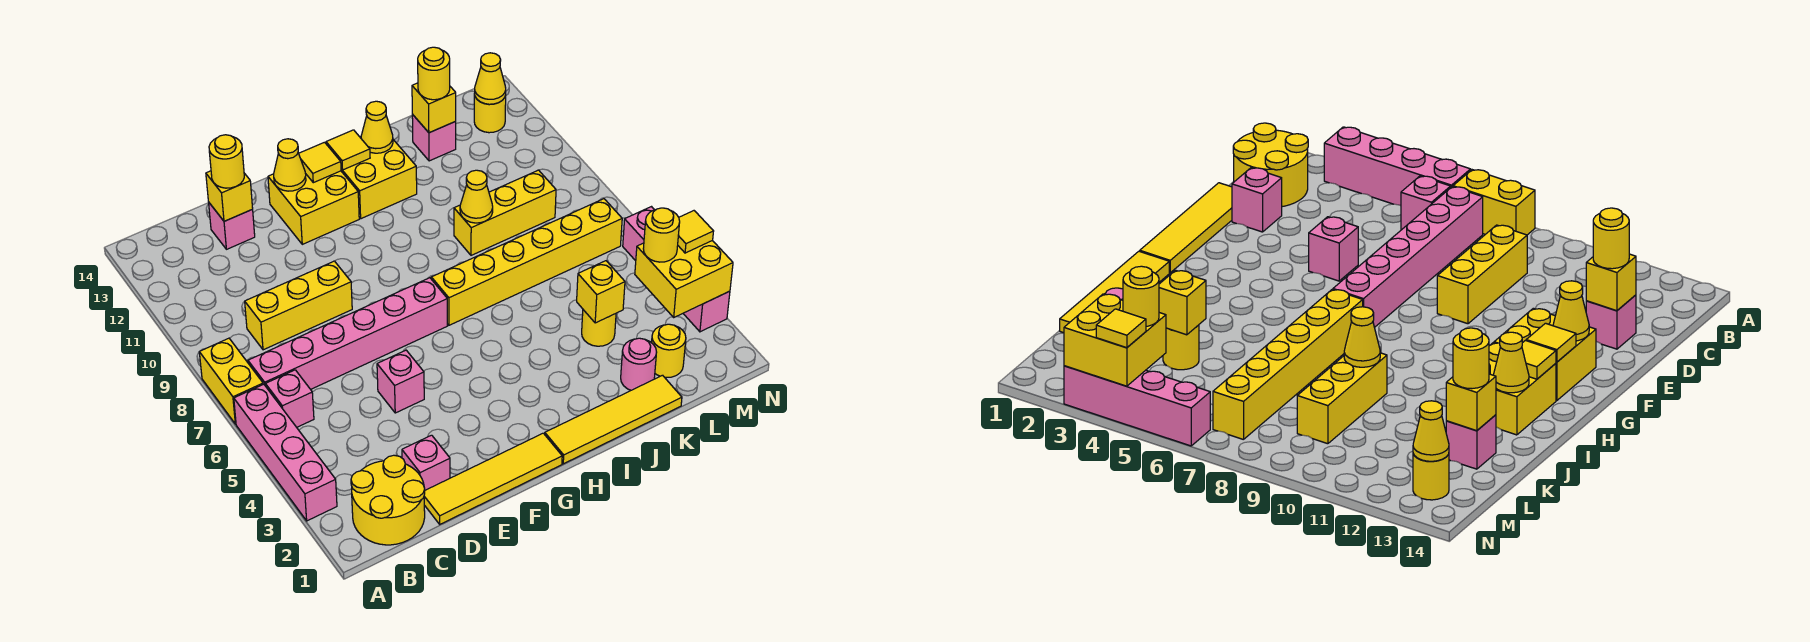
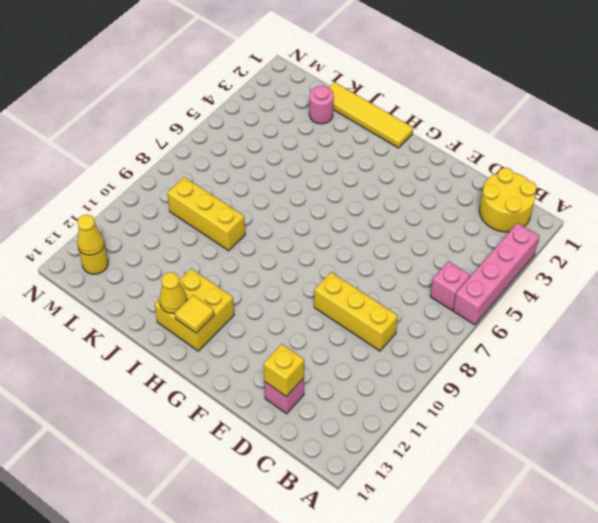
none -> yellow 1x2 brick [199,338,263,424]
none -> pink 1x6 brick [248,278,447,389]
none -> yellow 1x4 tile [424,433,562,524]
none -> pink 1x1 brick [402,435,450,490]

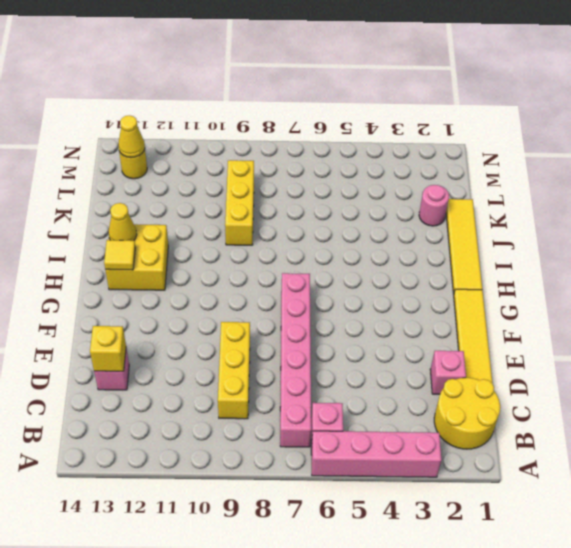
none -> yellow 1x2 brick [199,338,263,424]
none -> pink 1x1 brick [377,350,424,413]
none -> yellow 2x2 brick [268,171,359,244]
none -> yellow 1x6 brick [431,199,622,325]

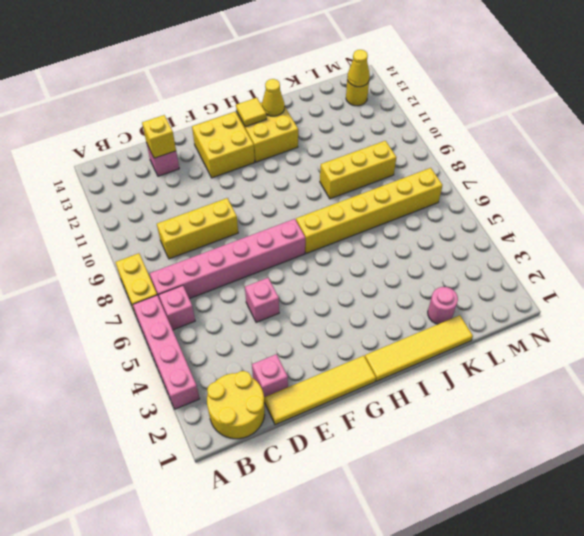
none -> yellow 1x1 round brick [582,310,616,346]
none -> pink 1x1 brick [412,115,456,161]
none -> yellow 1x1 round brick [652,324,686,378]
none -> pink 1x4 brick [623,207,730,332]

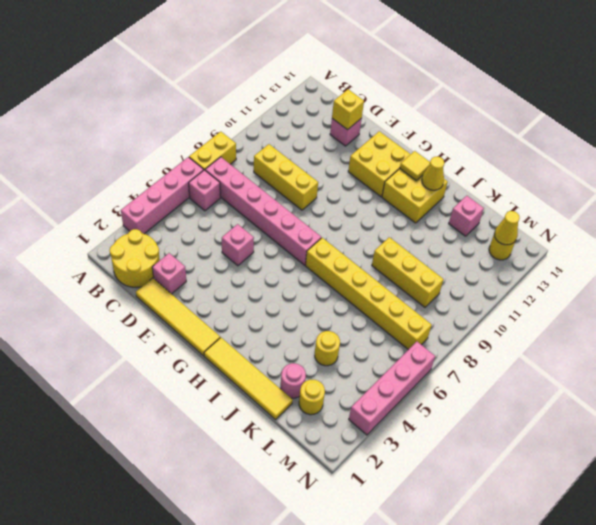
none -> yellow 1x1 cone [274,139,306,191]
none -> yellow 1x1 tile [299,142,341,183]
none -> yellow 1x1 cone [460,170,493,223]
none -> yellow 1x1 brick [577,261,625,323]

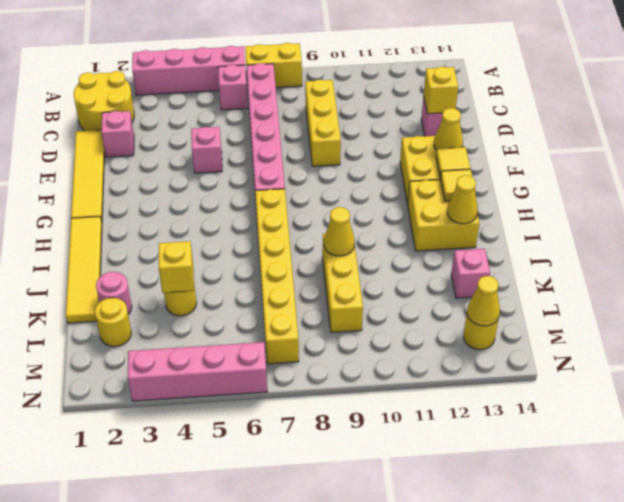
none -> yellow 1x1 brick [412,83,456,133]
none -> yellow 2x2 brick [635,241,733,317]
none -> yellow 1x1 round brick [209,135,244,188]
none -> yellow 1x1 round brick [418,47,450,100]

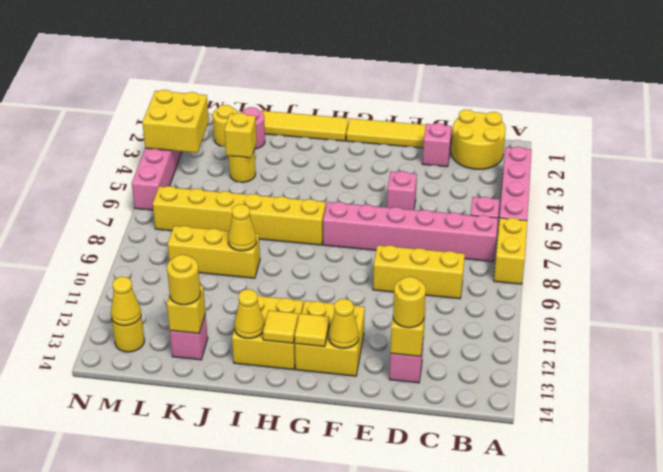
none -> yellow 1x1 round brick [643,208,680,262]
none -> yellow 1x1 tile [678,211,714,253]

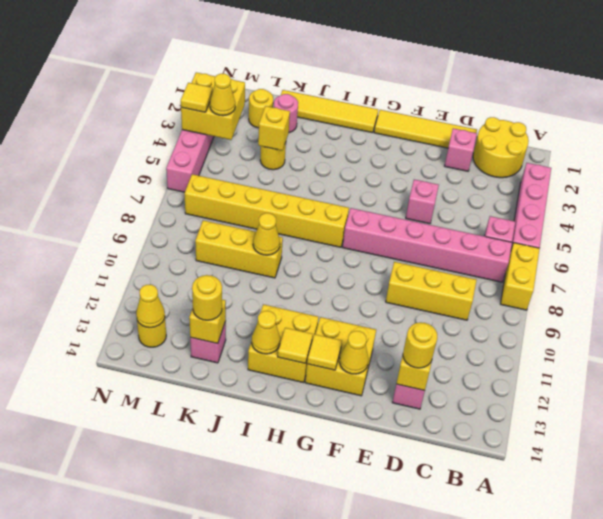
yellow 1x1 cone [210,74,235,116] -> yellow 1x1 round brick [643,208,680,262]

